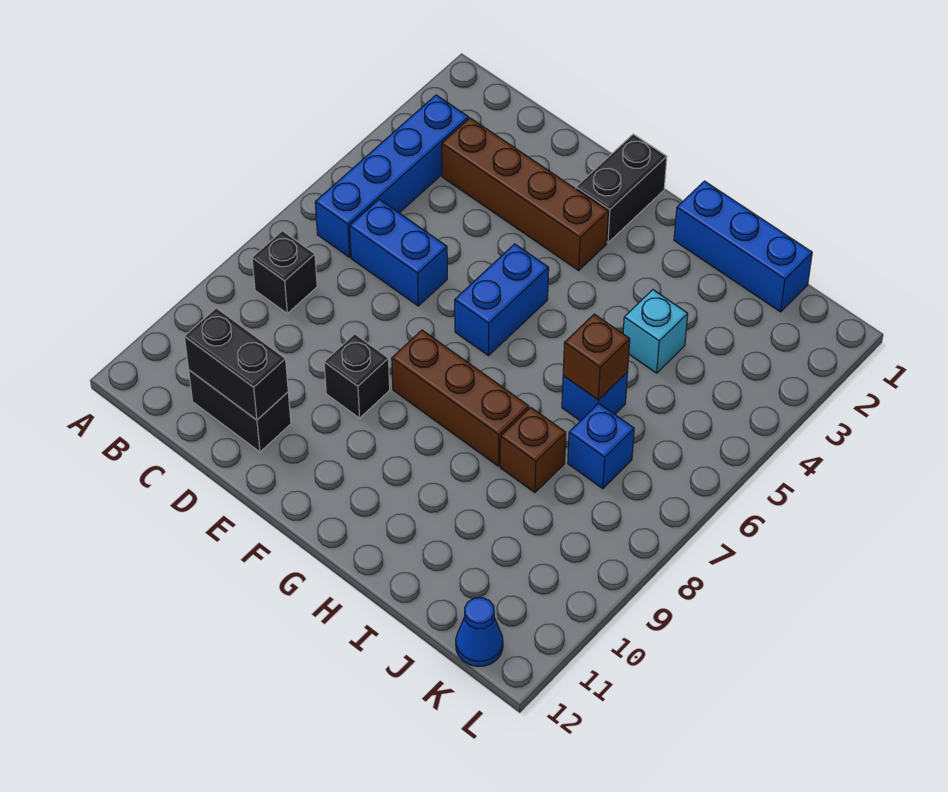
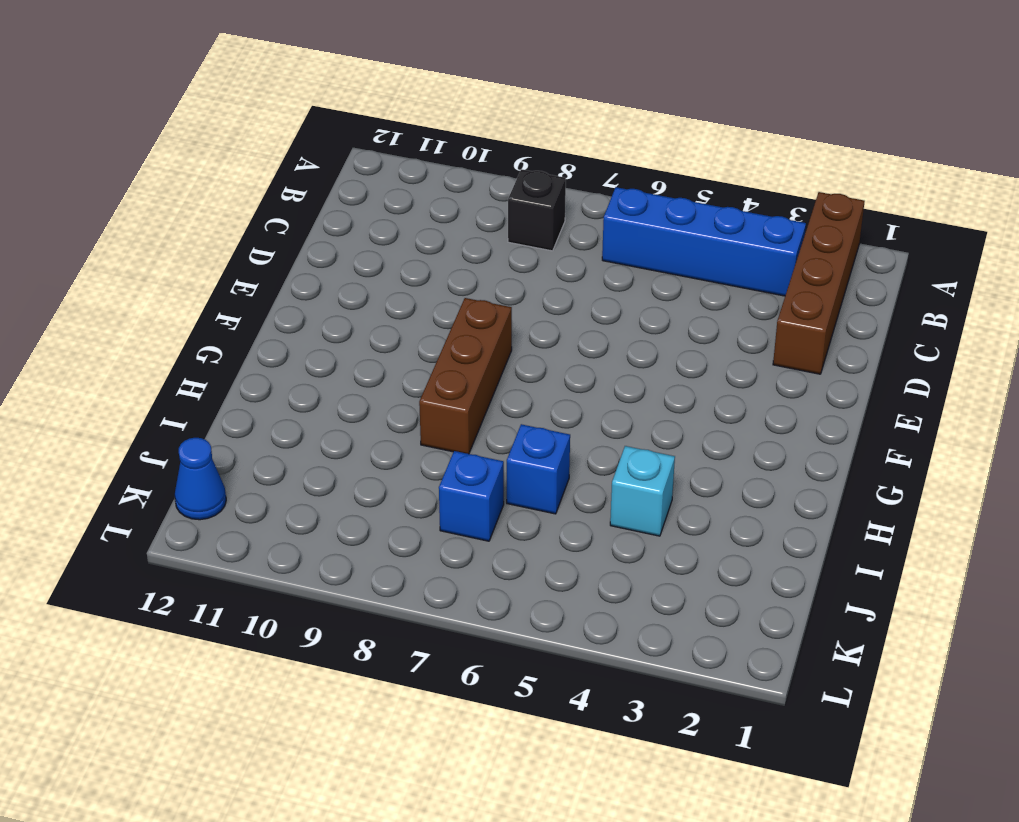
brown 1x4 brick [773,192,865,374] -> brown 1x4 brick moved to [442,118,608,270]
none -> blue 1x2 brick [350,199,447,306]
none -> black 1x2 brick [189,370,291,452]
none -> black 1x1 brick [324,334,390,418]

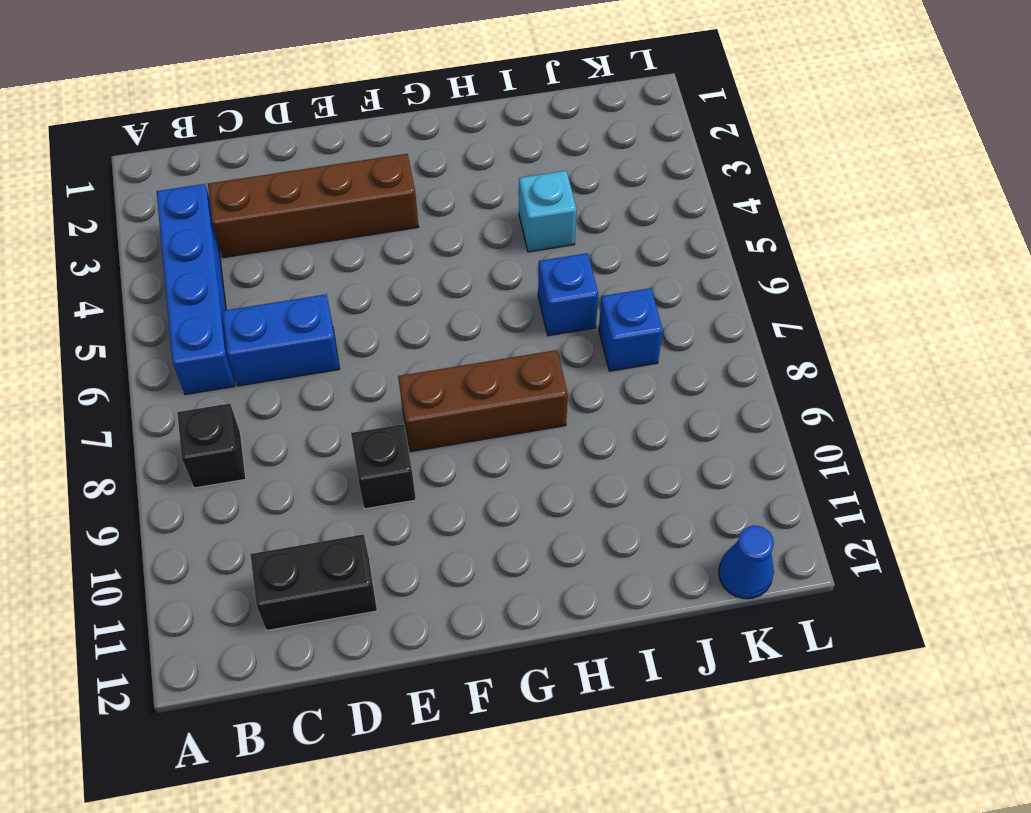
none -> black 1x2 brick [576,134,667,243]
none -> blue 1x2 brick [455,244,549,356]
none -> blue 1x3 brick [674,181,812,312]

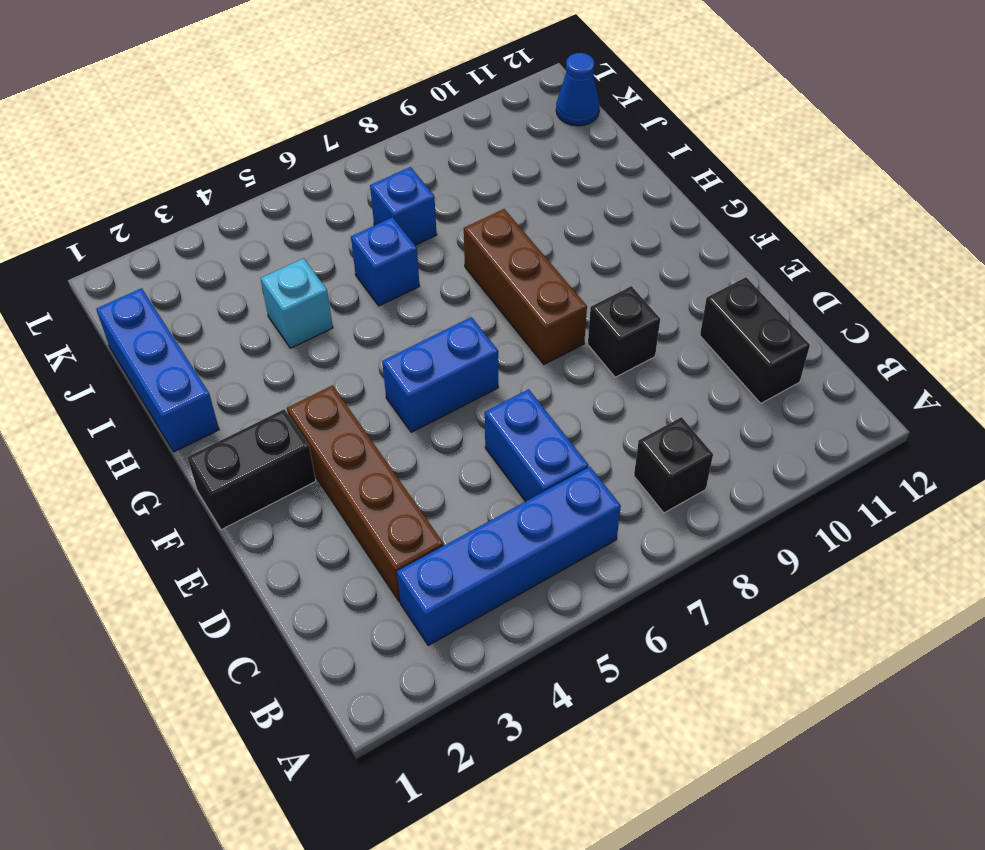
none -> brown 1x1 brick [500,407,566,493]
none -> black 1x2 brick [184,308,288,420]
none -> brown 1x1 brick [563,314,630,400]

